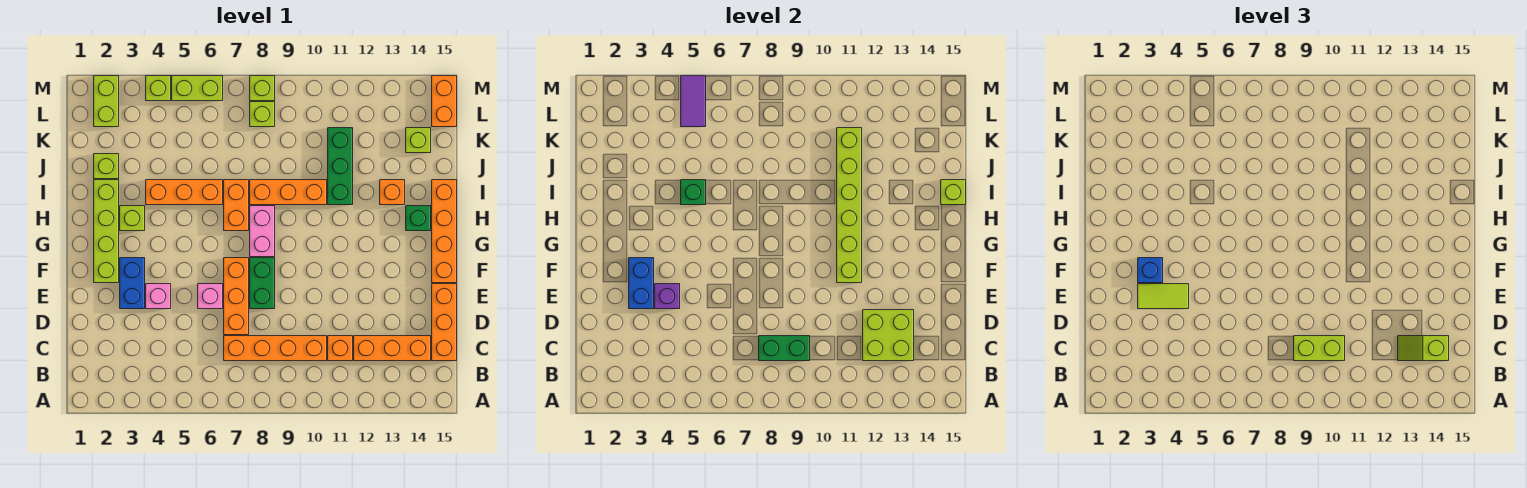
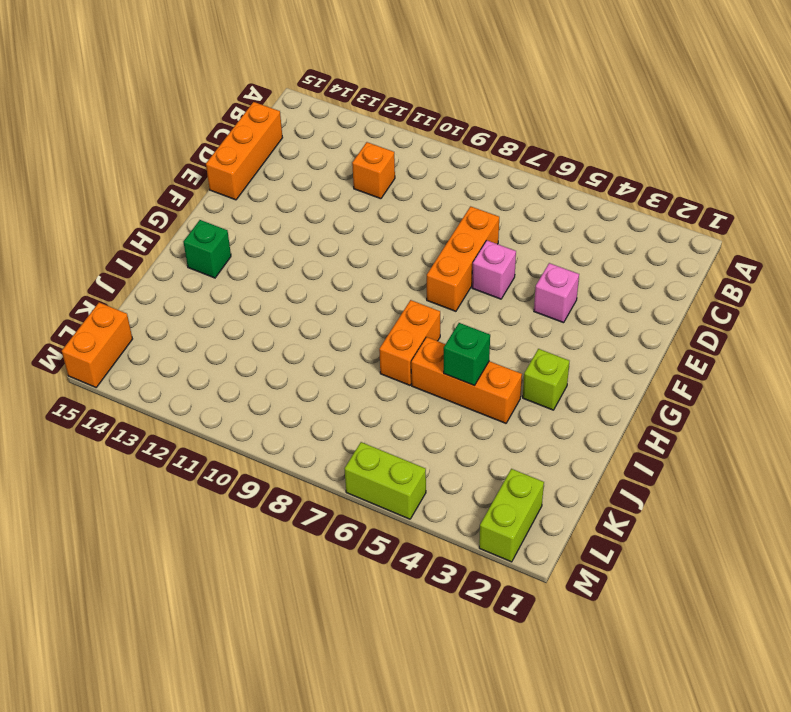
none -> orange 1x4 brick [224,336,327,361]
none -> orange 1x3 brick [354,336,431,361]
none -> blue 1x2 brick [120,258,145,309]
none -> green 1x2 brick [250,258,275,309]

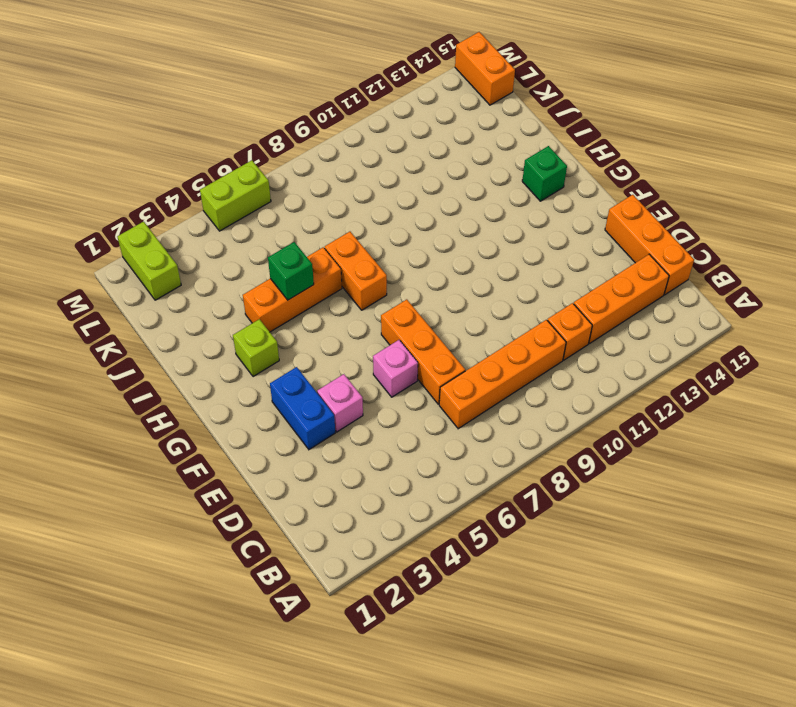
none -> green 1x2 brick [250,258,275,309]
none -> lime 1x4 brick [94,180,119,283]
none -> orange 1x4 brick [432,180,457,283]
none -> pink 1x2 brick [250,206,275,257]

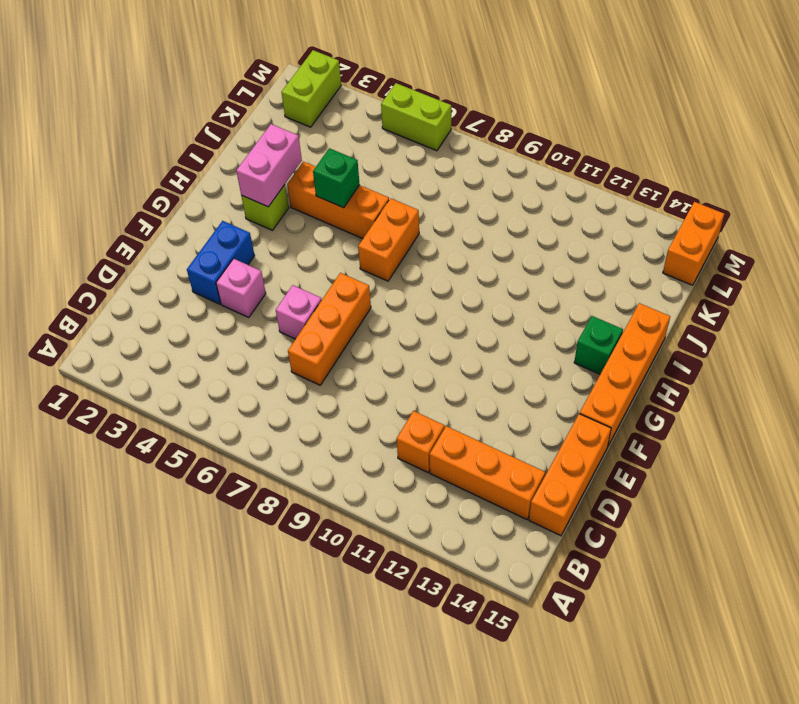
pink 1x2 brick [236,124,302,207] -> pink 1x2 brick moved to [250,206,275,257]
none -> orange 1x4 brick [224,336,327,361]
none -> green 1x2 brick [250,258,275,309]
none -> lime 1x4 brick [94,180,119,283]
none -> orange 1x3 brick [250,180,327,205]

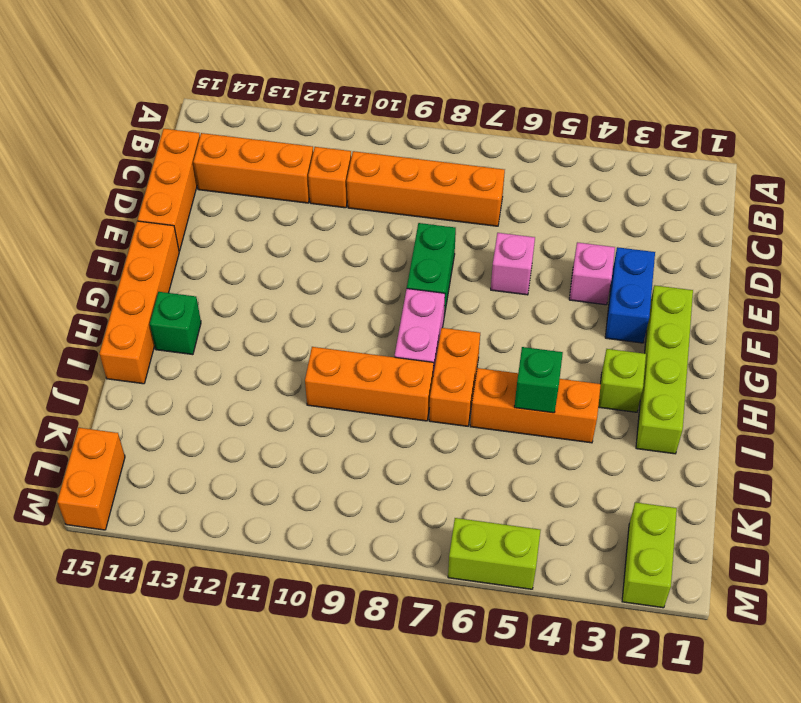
none -> orange 1x3 brick [224,258,249,335]
none -> green 1x3 brick [328,128,353,205]
none -> orange 1x1 brick [380,180,405,205]
none -> lime 1x1 brick [94,154,119,179]

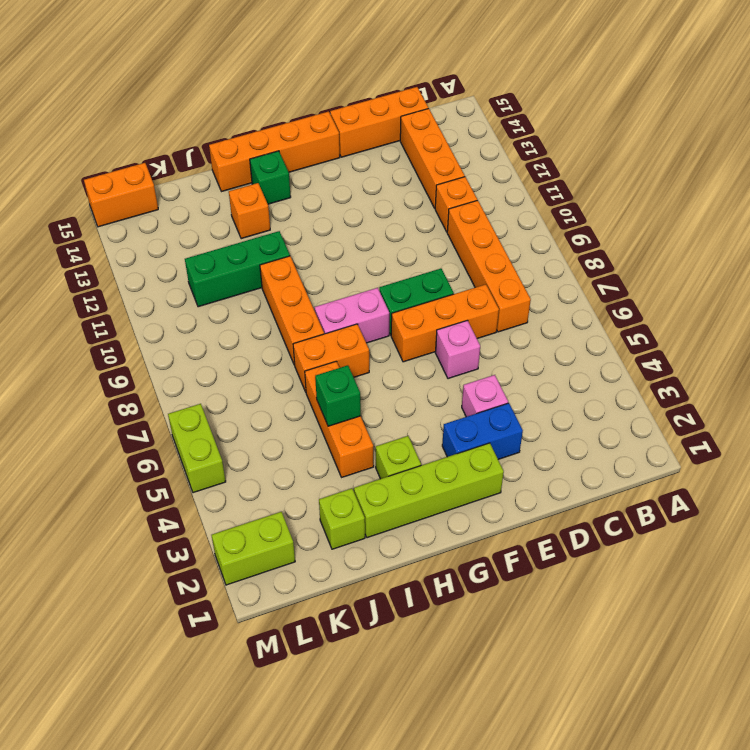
none -> lime 1x1 brick [406,128,431,153]
none -> lime 1x1 brick [250,102,275,127]
none -> lime 1x1 brick [146,76,171,101]
none -> lime 1x1 brick [250,76,275,101]

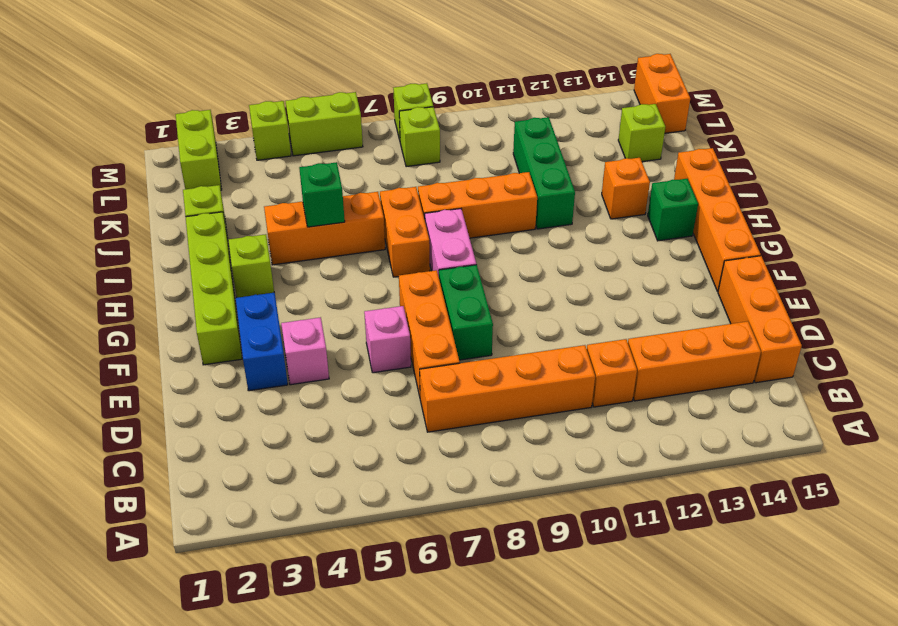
none -> green 1x2 brick [759,336,810,361]
none -> lime 2x2 brick [863,310,914,361]
none -> blue 1x2 brick [629,258,654,309]
none -> purple 1x1 brick [655,284,680,309]

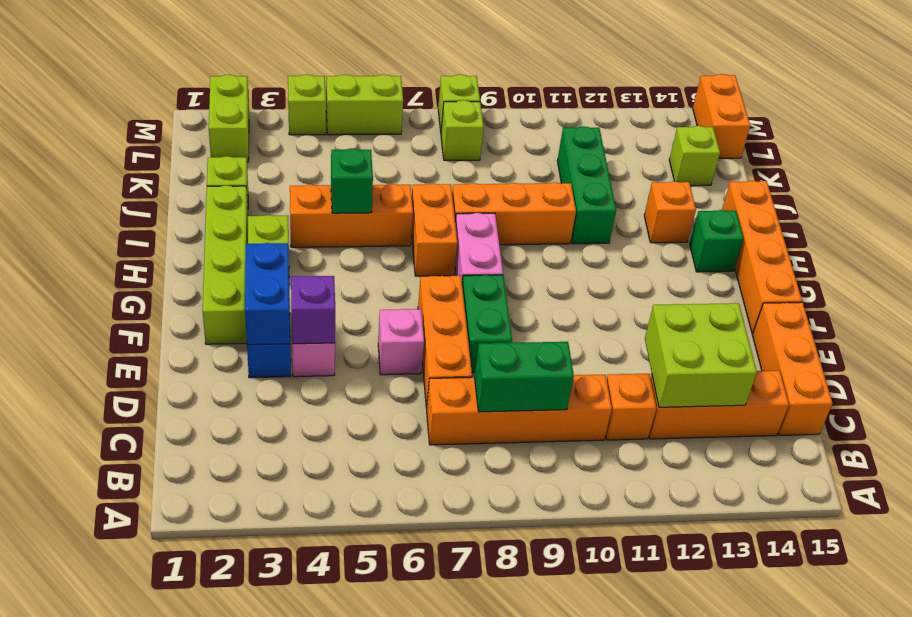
none -> lime 1x6 brick [837,128,862,283]
none -> lime 1x1 brick [941,180,966,205]
none -> purple 1x2 tile [681,76,706,127]
none -> lime 1x2 brick [1294,336,1345,361]

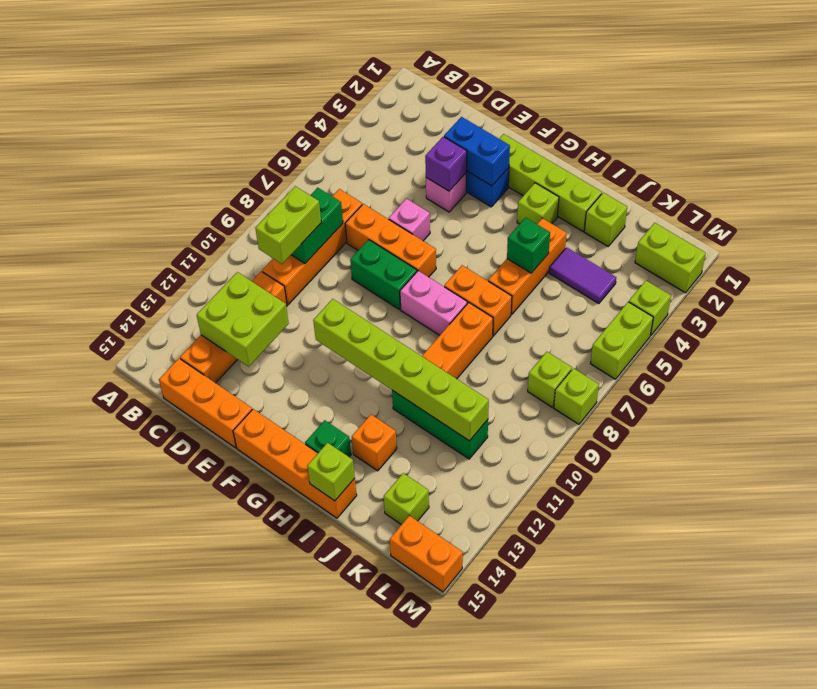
purple 1x2 tile [549,247,616,304] -> purple 1x2 tile moved to [681,76,706,127]
none -> lime 1x2 slope [1398,336,1449,361]
none -> lime 1x2 tile [1138,284,1189,309]
none -> blue 1x1 brick [1138,258,1163,283]

